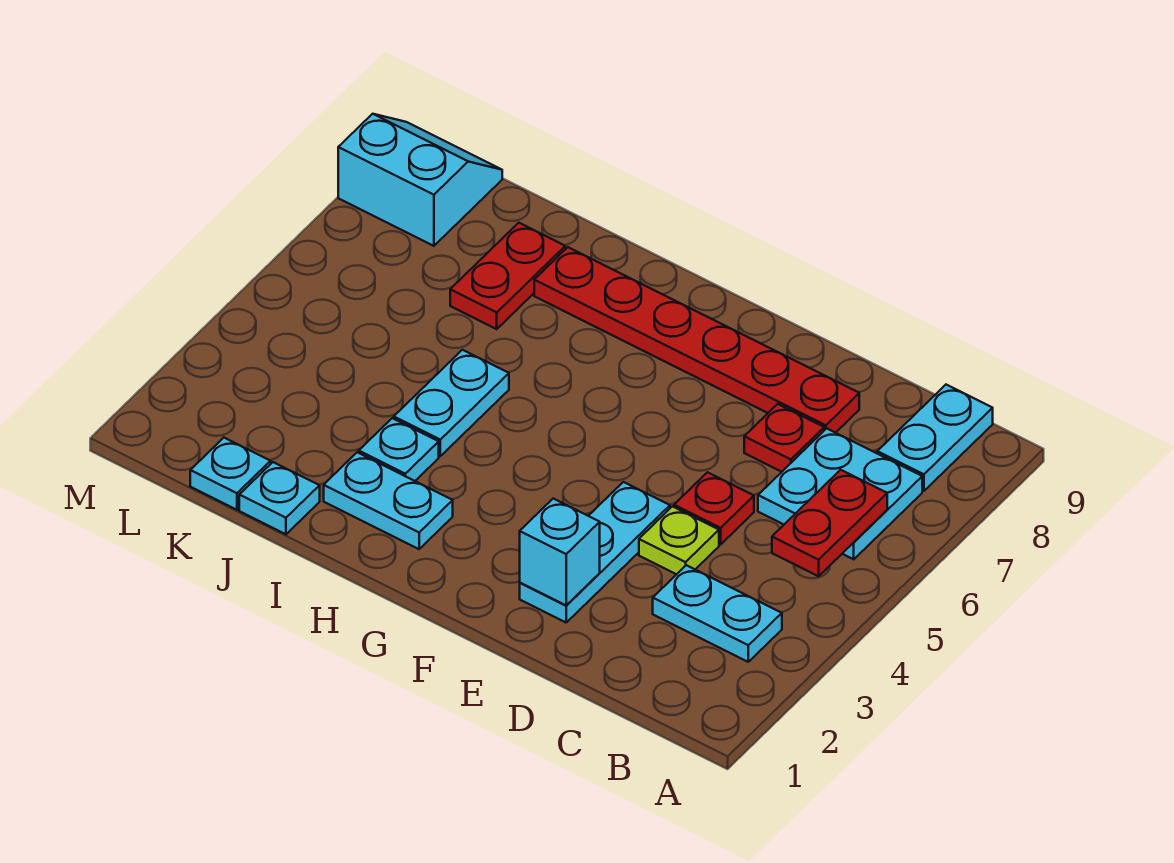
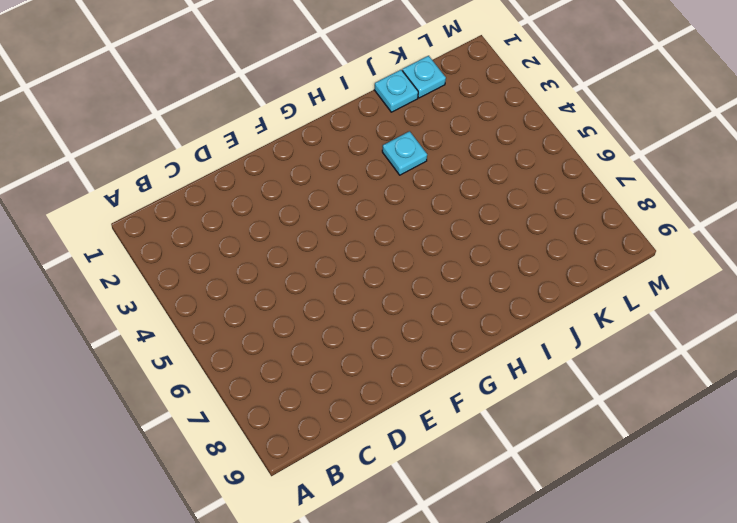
none -> cyan 1x2 plate [653,565,782,662]
none -> cyan 2x2 plate [758,428,922,559]
none -> cyan 1x2 plate [877,385,993,491]

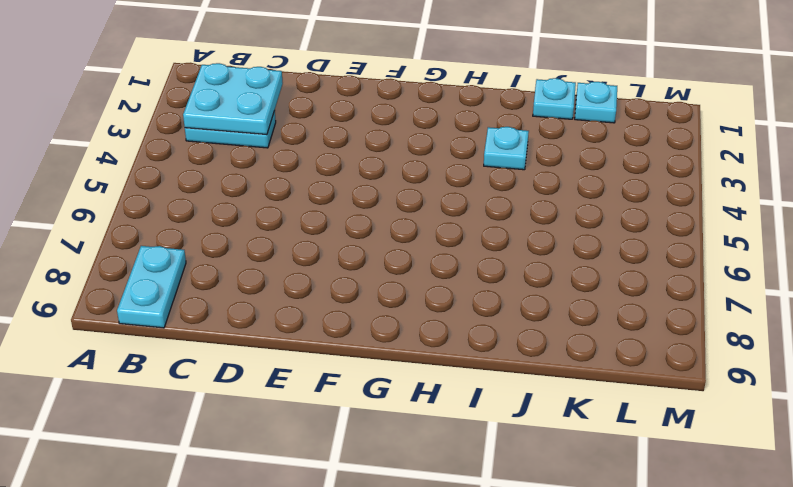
cyan 2x2 plate [183,63,283,135] -> cyan 2x2 plate moved to [758,428,922,559]
none -> lime 1x1 plate [639,507,719,574]
none -> red 1x1 plate [674,472,754,545]
none -> red 1x1 plate [744,404,824,472]

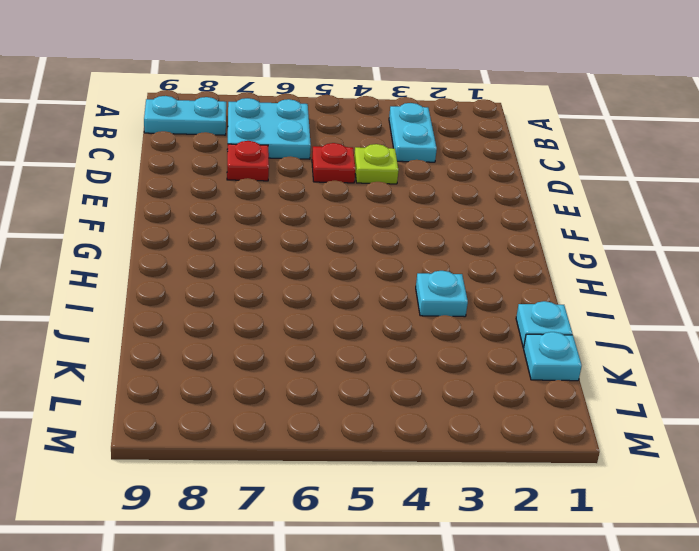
none -> red 1x6 plate [534,247,859,433]
none -> cyan 1x3 plate [520,482,670,622]
none -> cyan 1x2 plate [324,452,453,549]

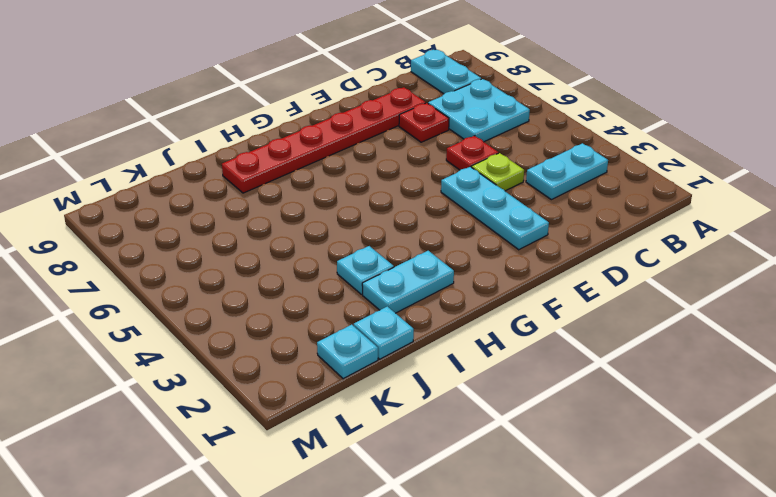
none -> cyan 1x2 plate [394,350,509,456]
none -> red 1x2 plate [450,223,565,329]
none -> cyan 2x2 slope [338,114,502,246]

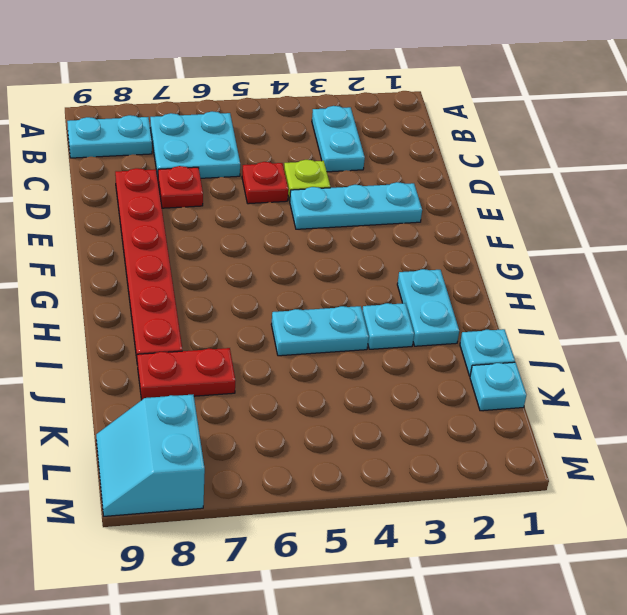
none -> red 1x2 plate [772,470,887,576]
none -> cyan 1x1 brick [520,499,600,605]

